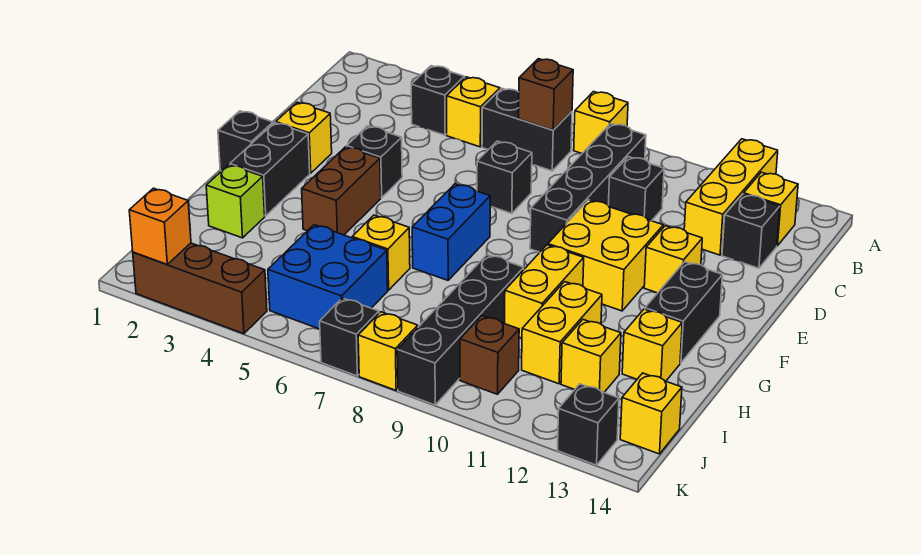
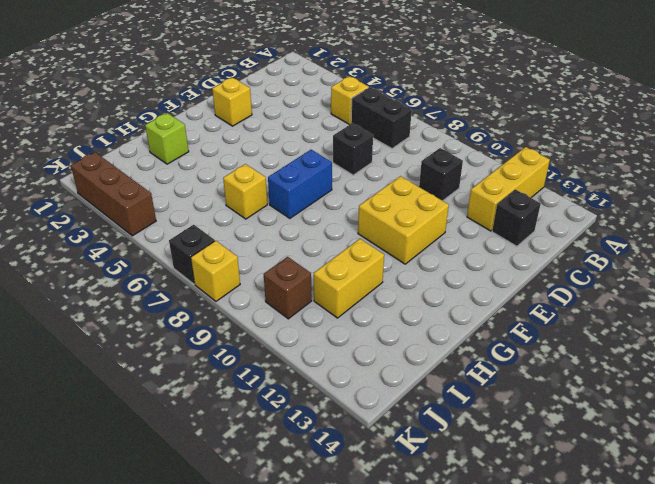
none -> yellow 1x1 brick [574,92,628,154]
none -> black 1x1 brick [411,66,464,135]
none -> black 1x4 brick [530,124,646,252]
none -> yellow 1x1 brick [744,172,798,246]

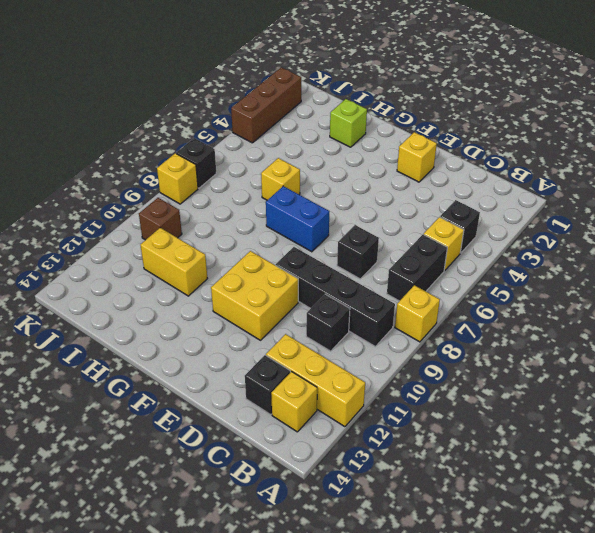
none -> black 1x1 brick [347,126,402,198]
none -> yellow 1x1 brick [644,226,702,293]
none -> black 1x1 brick [218,111,273,171]
none -> black 1x2 brick [230,123,310,216]

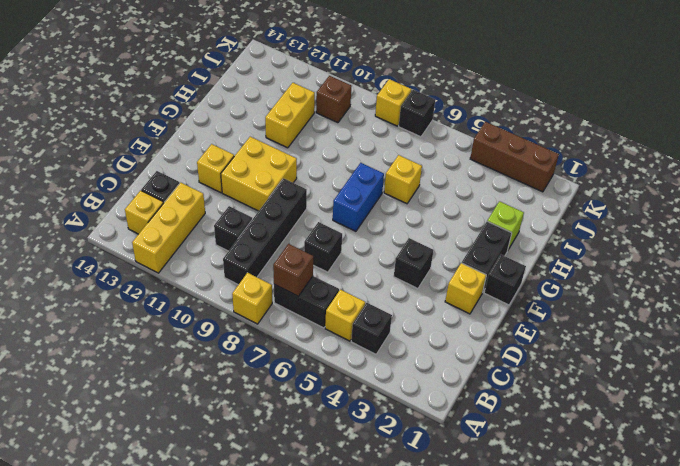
none -> brown 1x2 brick [302,147,381,235]
none -> black 1x2 brick [645,262,722,363]
none -> yellow 1x2 brick [504,245,584,338]
none -> black 1x4 brick [397,255,524,405]

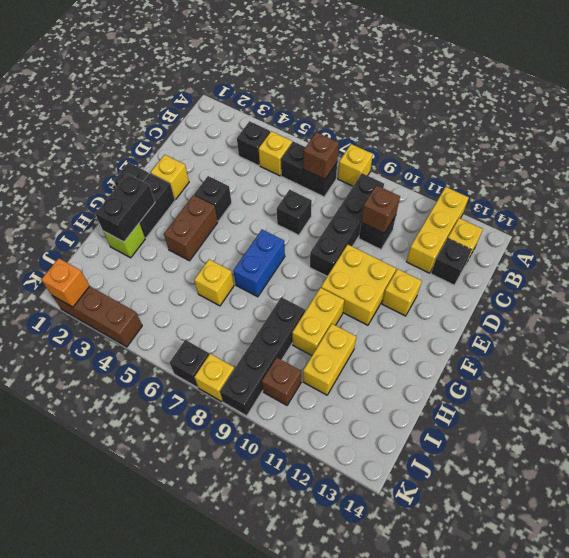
brown 1x1 brick [361,185,400,234] -> none
black 1x2 brick [95,174,155,242] -> black 1x2 brick moved to [645,262,722,363]
none -> yellow 1x1 brick [622,309,682,381]
none -> blue 2x2 brick [268,225,388,329]
none -> yellow 1x1 brick [561,320,621,392]
none -> yellow 1x1 brick [620,373,682,454]

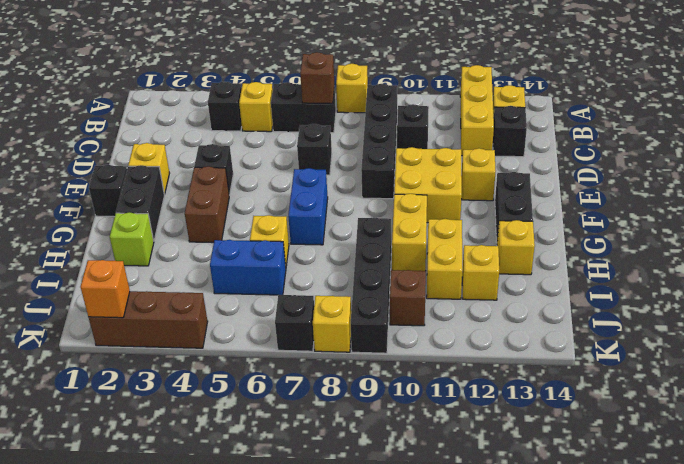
blue 1x2 brick [210,240,286,295] -> blue 2x2 brick [268,225,388,329]
none -> yellow 1x1 brick [620,373,682,454]
none -> black 1x1 brick [558,384,619,465]

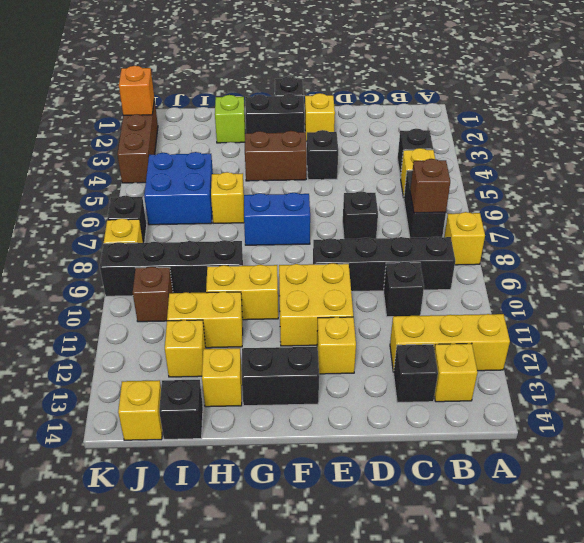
black 1x1 brick [159,380,203,439] -> black 1x1 brick moved to [558,384,619,465]

